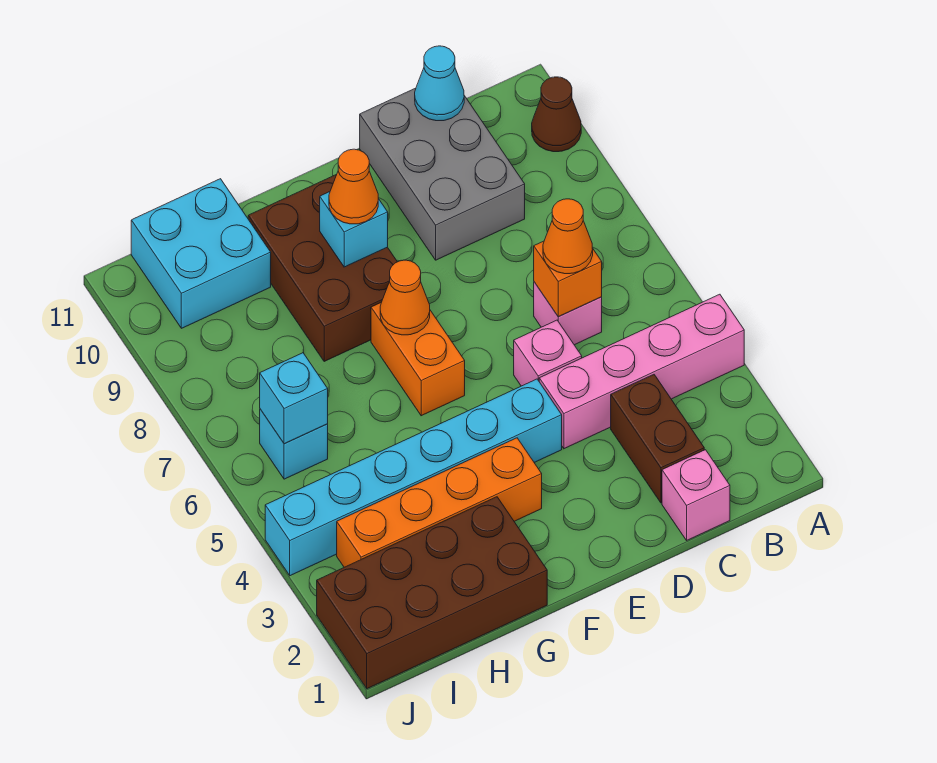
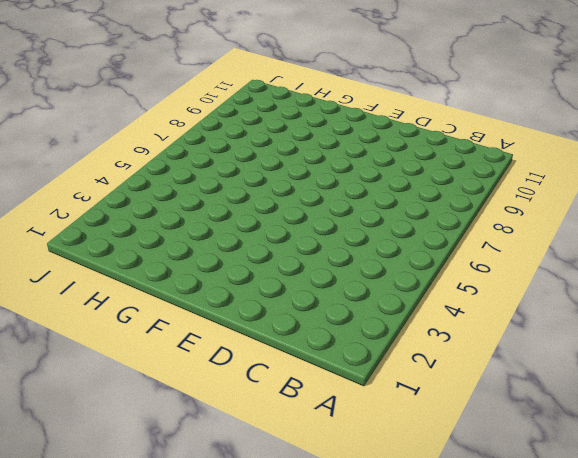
none -> pink 1x4 brick [539,294,744,449]
none -> brown 1x1 cone [532,77,581,152]
none -> pink 1x1 brick [662,450,730,540]

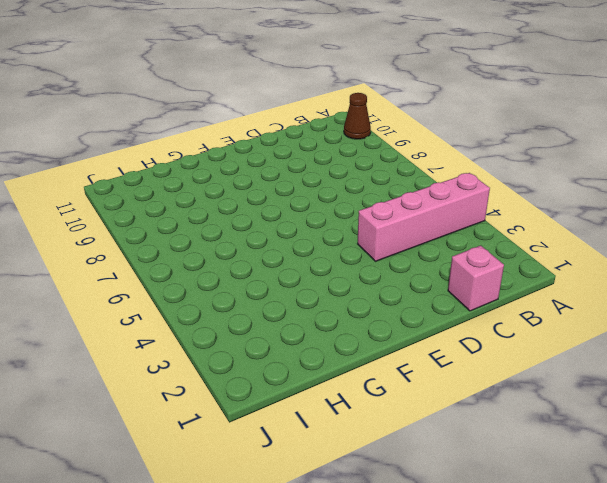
none -> brown 1x2 brick [611,375,704,503]
none -> pink 1x1 brick [534,282,602,345]
none -> grey 2x3 brick [360,88,525,260]

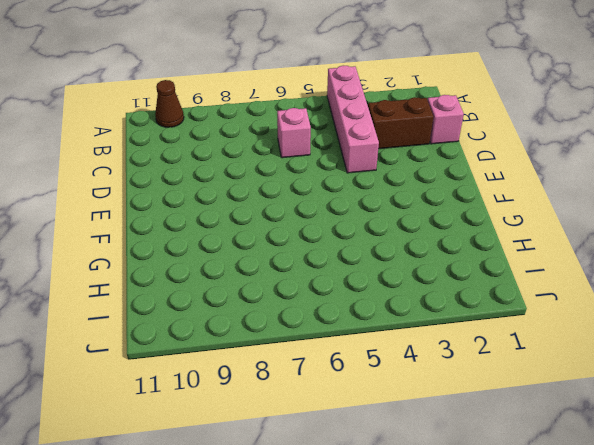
none -> grey 2x3 brick [360,88,525,260]
none -> pink 1x1 brick [514,320,582,386]
none -> cyan 1x6 brick [265,379,562,576]

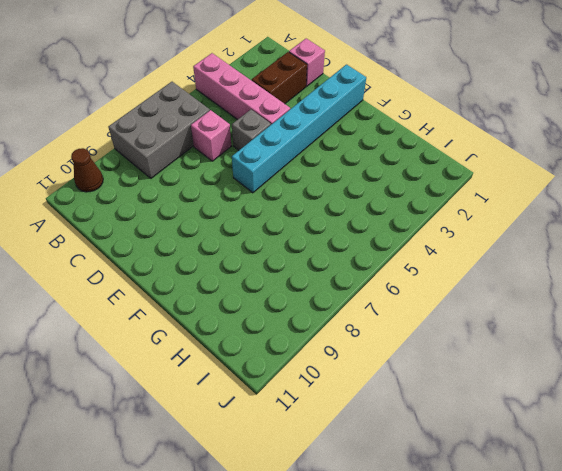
grey 2x3 brick [108,82,210,178] -> grey 2x3 brick moved to [360,88,525,260]
grey 1x1 brick [232,110,271,150] -> pink 1x1 brick [514,320,582,386]
cyan 1x6 brick [232,65,366,193] -> cyan 1x6 brick turned to [265,379,562,576]
none -> orange 1x4 brick [337,438,542,567]
none -> orange 1x2 brick [371,303,465,416]
none -> brown 2x3 brick [248,174,397,361]

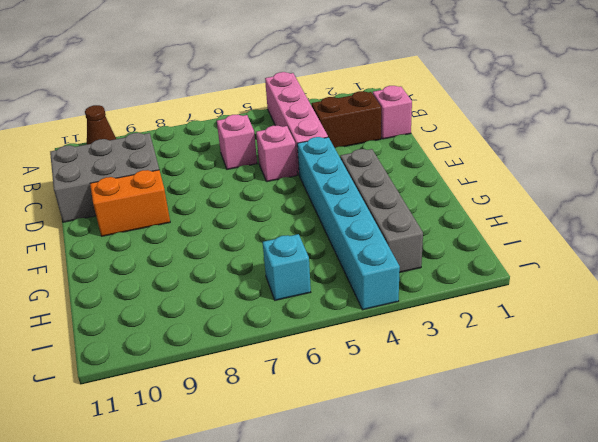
orange 1x2 brick [90,170,170,236] -> orange 1x2 brick moved to [371,303,465,416]
grey 1x4 brick [340,149,423,273] -> orange 1x4 brick [337,438,542,567]
none -> brown 2x3 brick [248,174,397,361]
none -> brown 2x4 brick [317,497,547,689]
none -> cyan 2x2 brick [131,179,271,328]

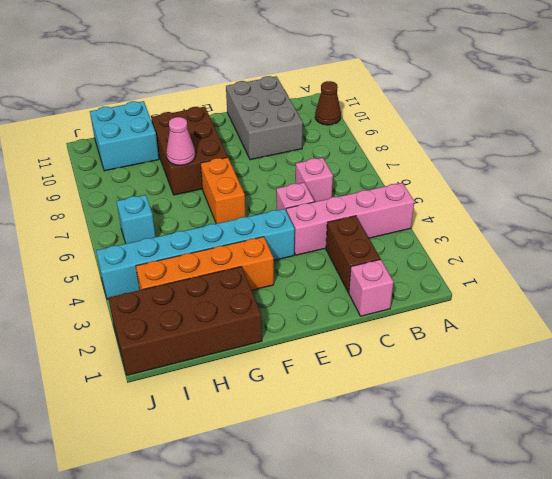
pink 1x1 cone [166,117,195,165] -> none
none -> orange 1x1 brick [534,241,602,317]
none -> cyan 1x1 cone [415,46,464,121]
none -> orange 1x1 cone [380,260,430,335]

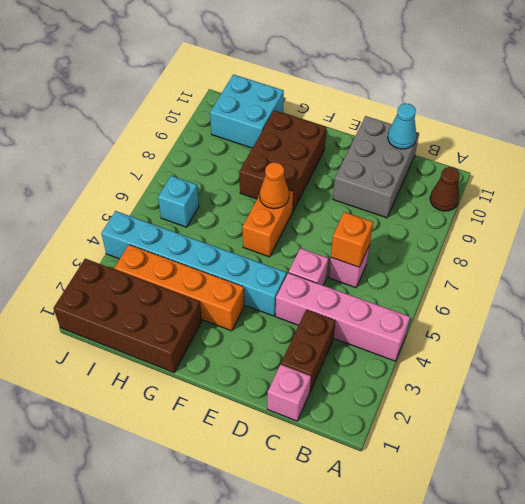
none -> cyan 1x1 brick [320,192,388,267]
none -> cyan 1x1 brick [260,353,328,444]
none -> orange 1x1 cone [543,199,593,274]

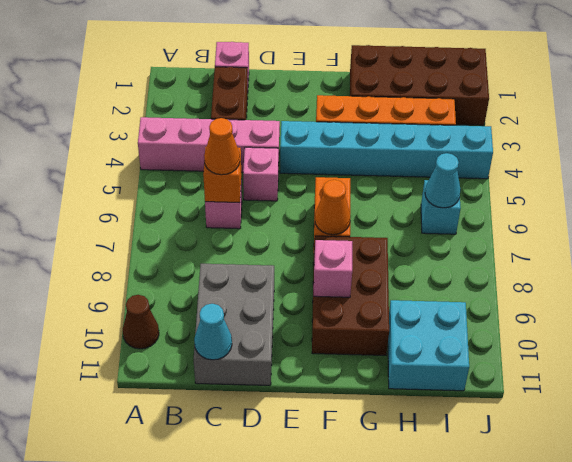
pink 1x1 brick [314,240,352,297] -> cyan 1x1 brick [320,192,388,267]
cyan 1x1 cone [425,153,461,208] -> cyan 1x1 brick [260,353,328,444]
none -> orange 1x1 cone [329,149,378,224]

